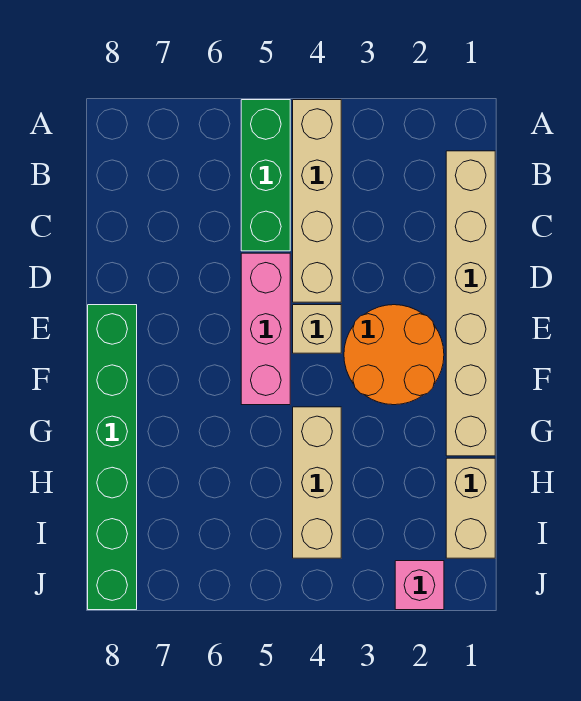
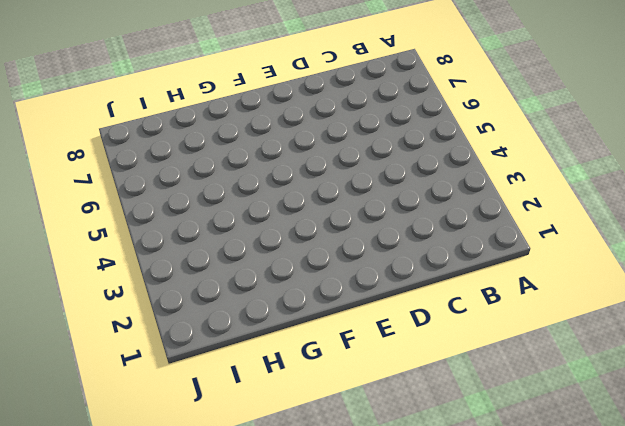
none -> tan 1x4 brick [293,100,341,302]
none -> green 1x3 brick [241,100,290,251]

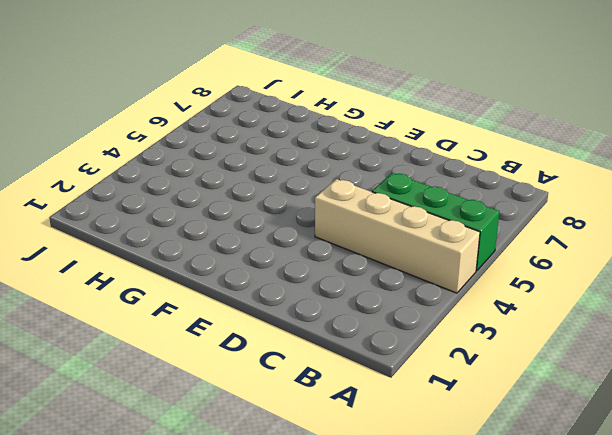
none -> tan 1x6 brick [446,151,495,456]
none -> pink 1x3 brick [241,253,290,405]

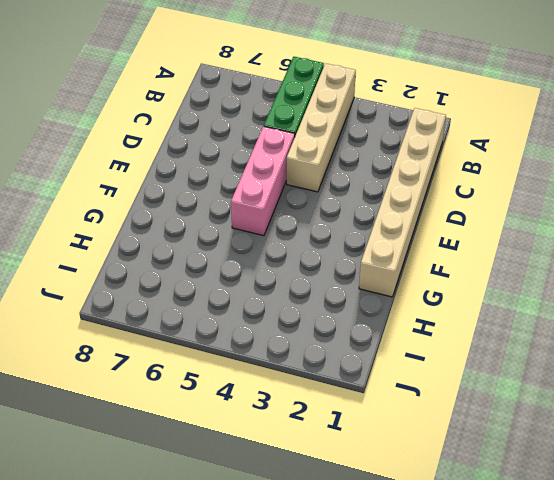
none -> orange 2x2 round brick [344,305,444,405]
none -> tan 1x1 brick [293,305,341,353]

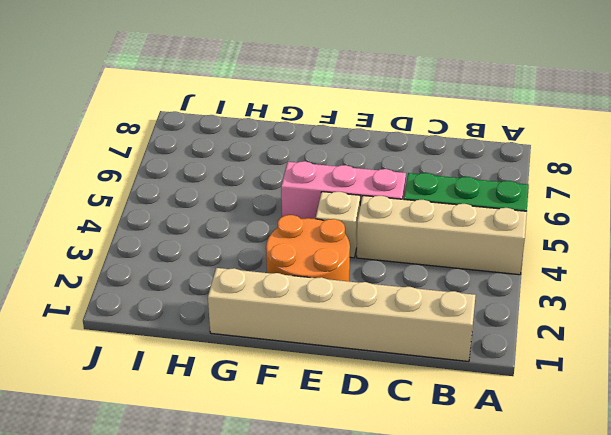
none -> green 1x6 brick [88,305,137,610]
none -> tan 1x3 brick [293,407,341,558]

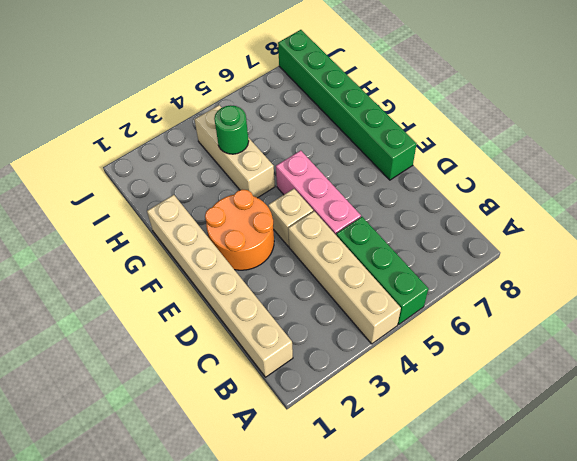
green 1x1 round brick [214,105,249,154] -> none
none -> tan 1x2 brick [446,458,495,558]
none -> pink 1x1 brick [395,561,444,610]

